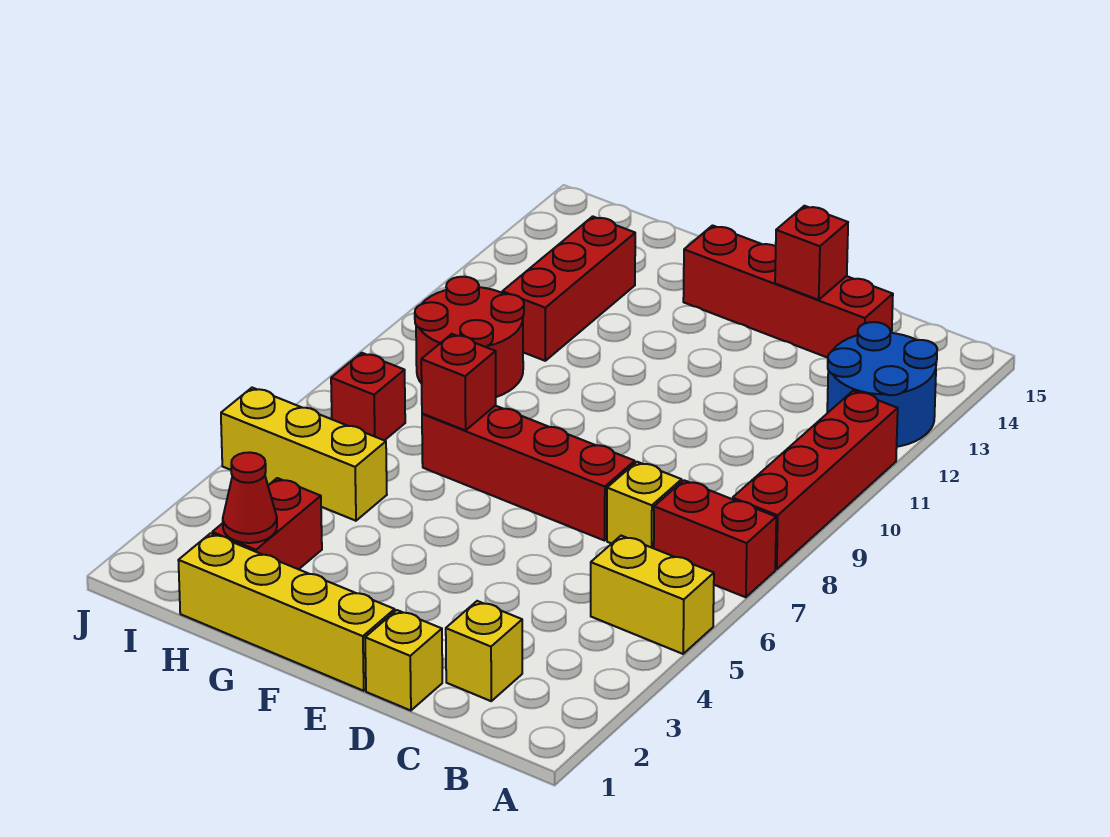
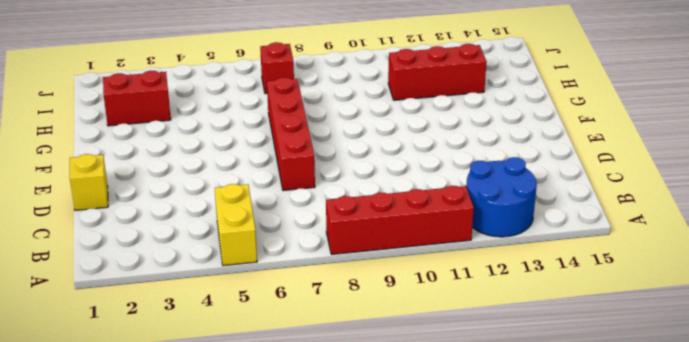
none -> red 1x2 brick [654,480,776,597]
none -> yellow 1x1 brick [446,601,522,701]
none -> yellow 1x1 brick [607,462,682,548]

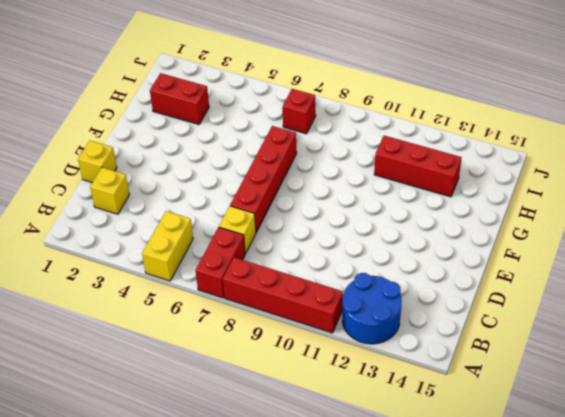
none -> red 1x4 brick [683,226,893,358]
none -> yellow 1x4 brick [178,533,395,691]
none -> yellow 1x3 brick [221,388,387,521]

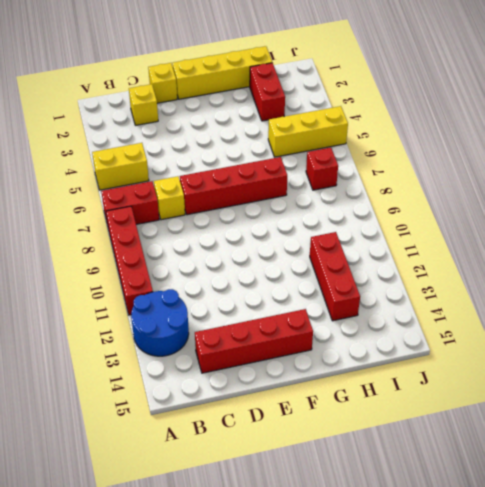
none -> red 2x2 round brick [415,277,524,397]
none -> red 1x1 brick [775,206,848,300]
none -> red 1x1 brick [421,334,496,431]

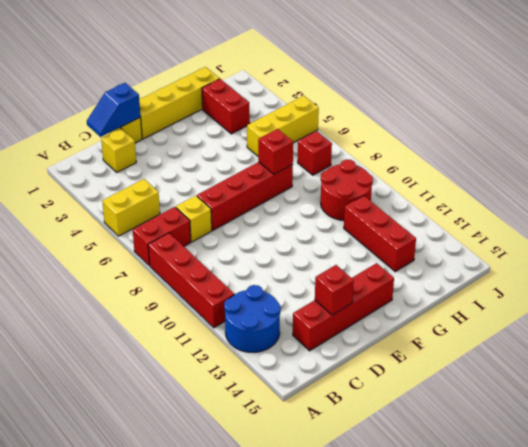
blue 1x2 slope [87,83,141,137] -> none
none -> red 1x1 cone [223,452,277,543]

